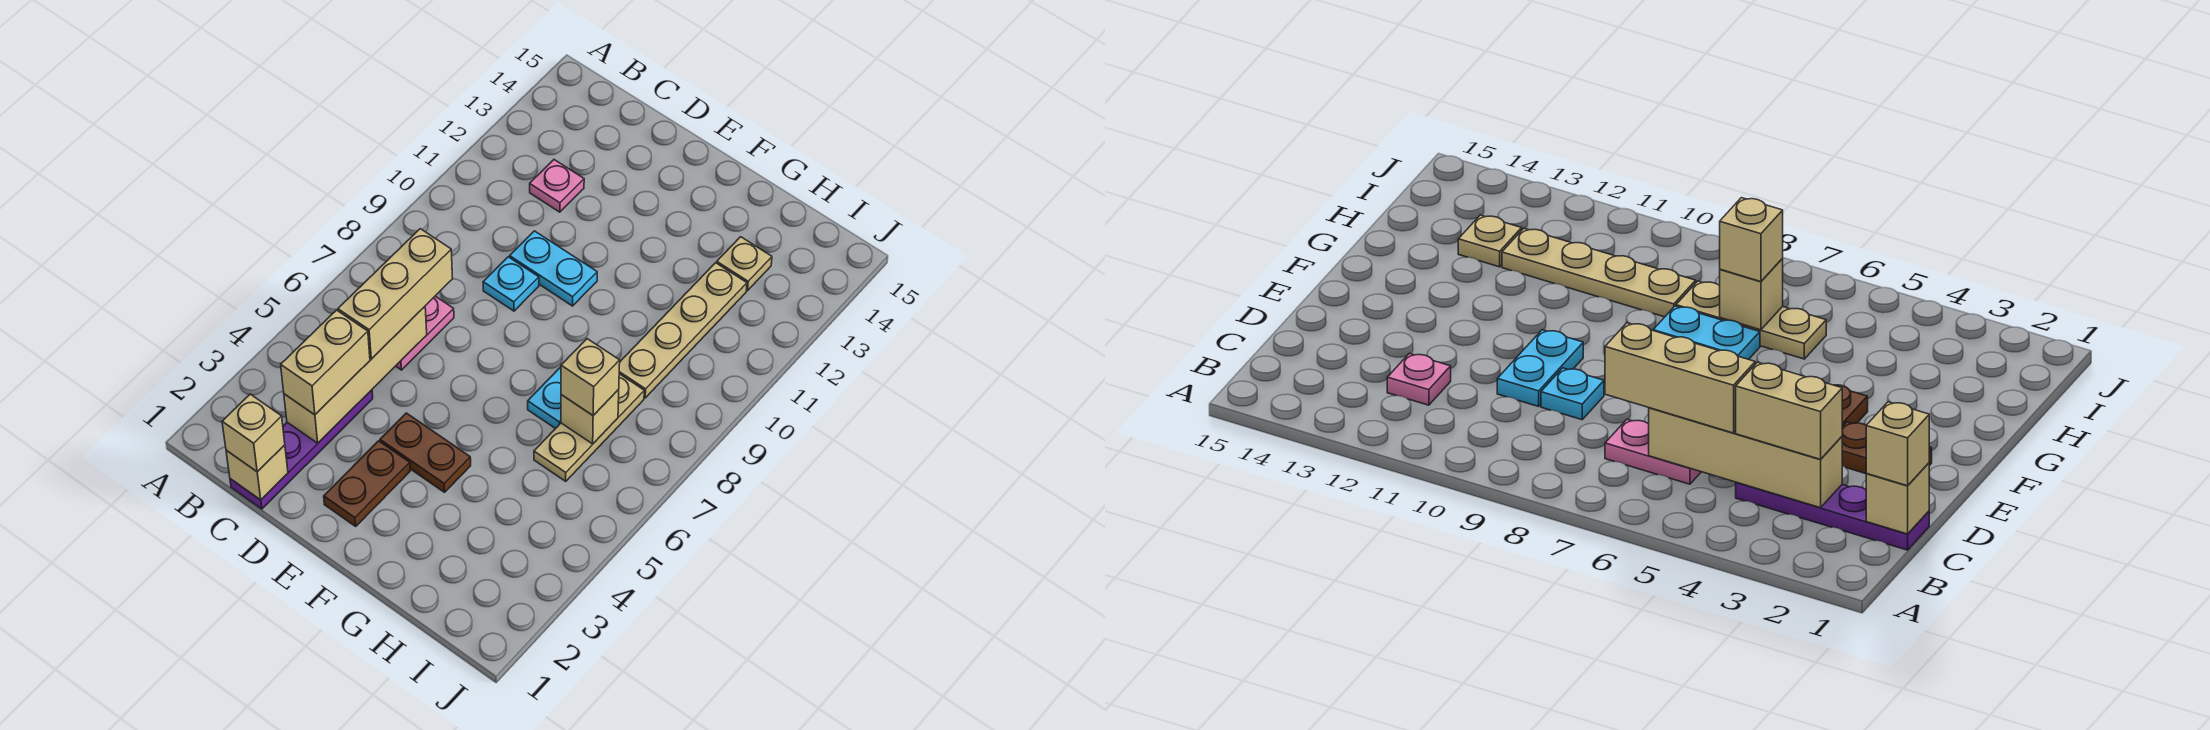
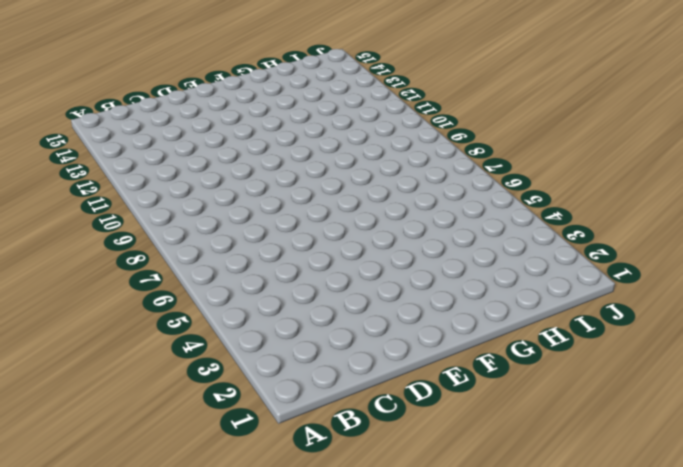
none -> purple 1x4 plate [230,390,373,509]
none -> pink 1x2 plate [396,296,454,370]
none -> pink 1x1 plate [530,160,584,212]

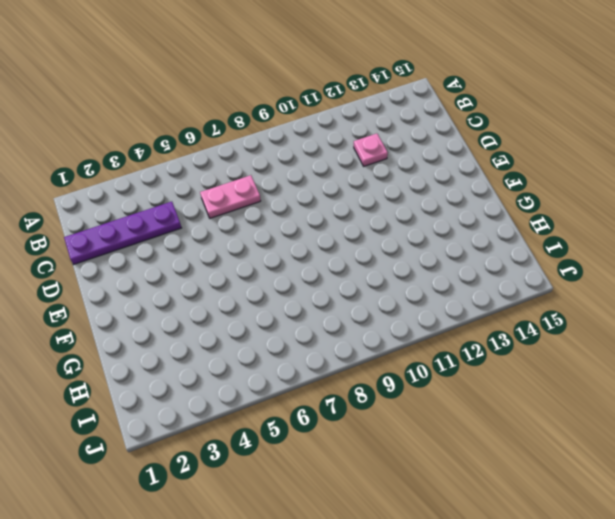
none -> cyan 1x1 plate [483,257,539,311]
none -> cyan 1x2 plate [510,231,597,306]
none -> brown 1x2 plate [324,441,410,526]

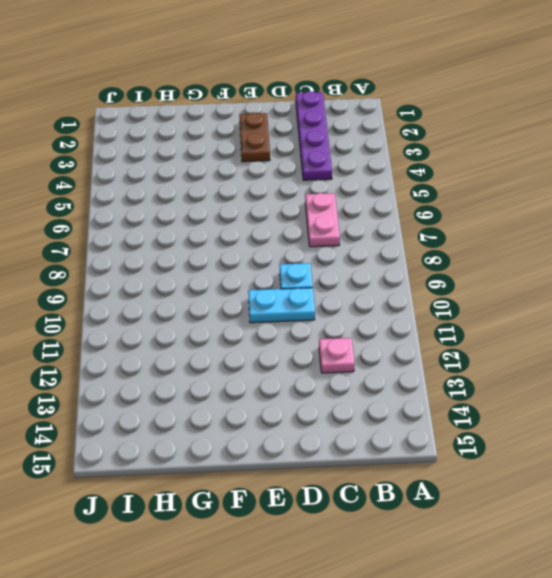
none -> brown 1x2 plate [380,413,471,492]
none -> cyan 1x2 plate [528,367,561,429]
none -> tan 1x3 plate [534,374,644,481]

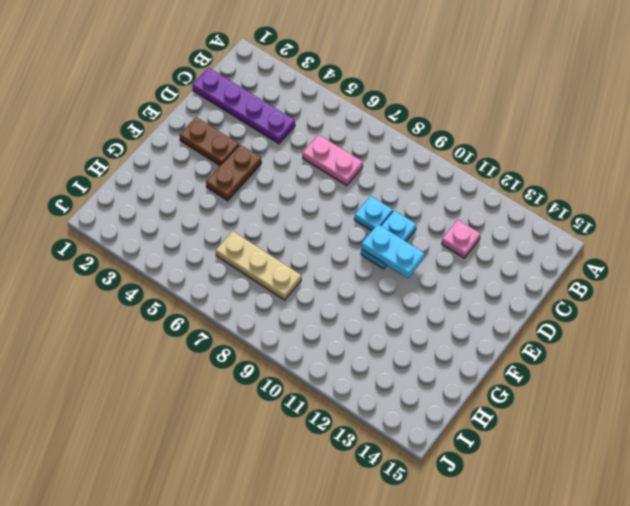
cyan 1x2 plate [361,224,425,278] -> cyan 1x2 plate moved to [528,367,561,429]
none -> tan 1x4 plate [619,263,747,398]
none -> tan 1x1 plate [717,237,772,291]
none -> tan 1x1 brick [226,445,288,500]

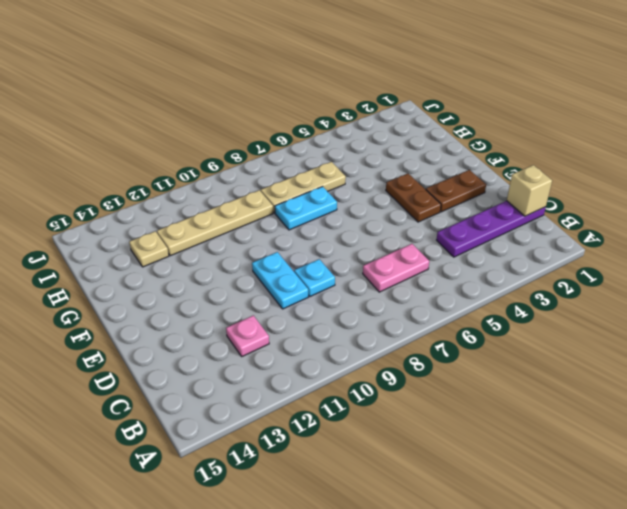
none -> tan 1x4 brick [284,307,427,443]
none -> tan 1x1 brick [561,390,619,444]
none -> tan 1x1 brick [222,394,285,472]

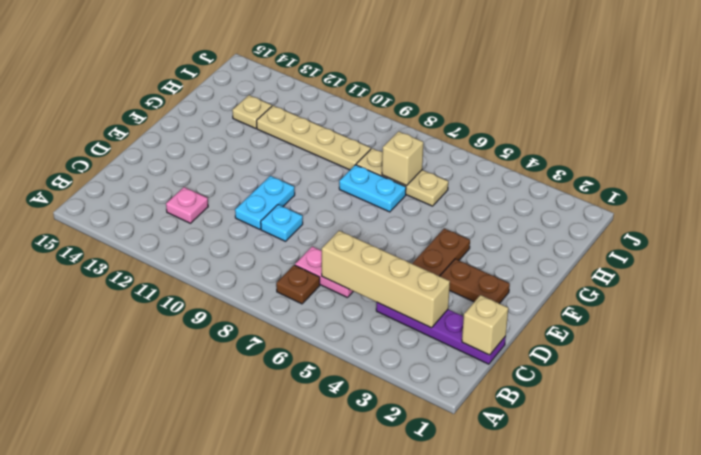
brown 1x1 plate [276,265,320,304] -> none
none -> tan 1x1 brick [222,394,285,472]
none -> tan 1x2 brick [281,310,370,415]
none -> tan 1x3 brick [338,229,453,359]

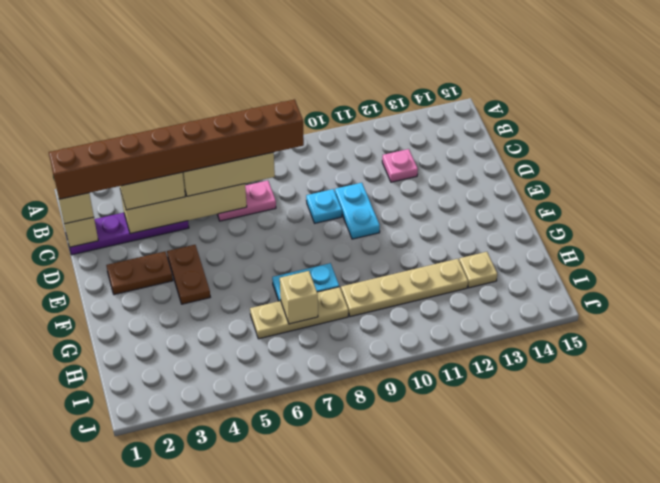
brown 1x8 brick [49,99,304,199] -> none
none -> tan 1x1 brick [561,339,620,415]

